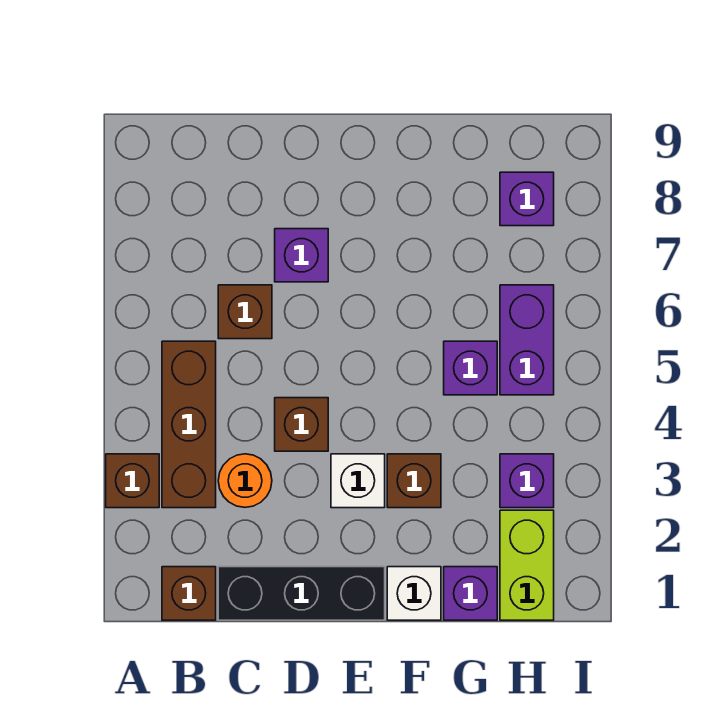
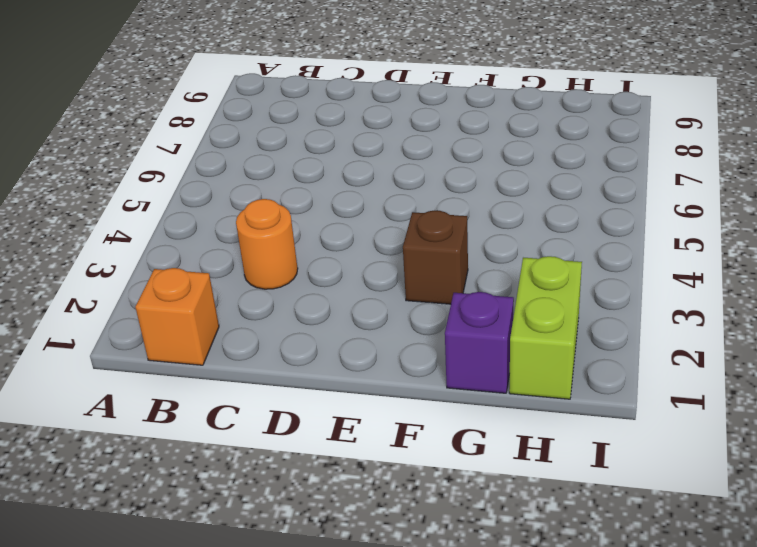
orange 1x1 brick [135,268,219,365] -> brown 1x1 brick [162,567,216,620]
none -> brown 1x1 brick [106,454,159,508]
none -> brown 1x3 brick [162,341,216,508]
none -> black 1x3 brick [218,567,385,620]

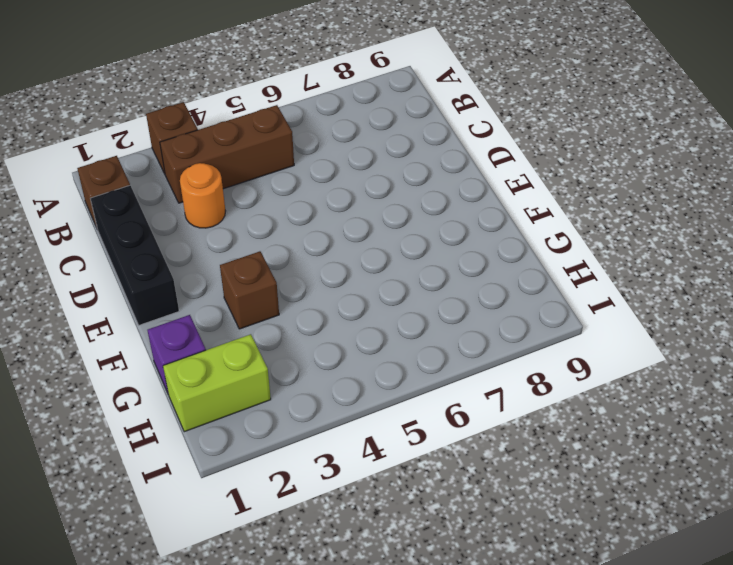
none -> brown 1x1 brick [218,285,272,339]
none -> brown 1x1 brick [275,398,328,451]
none -> purple 1x1 brick [275,229,328,282]

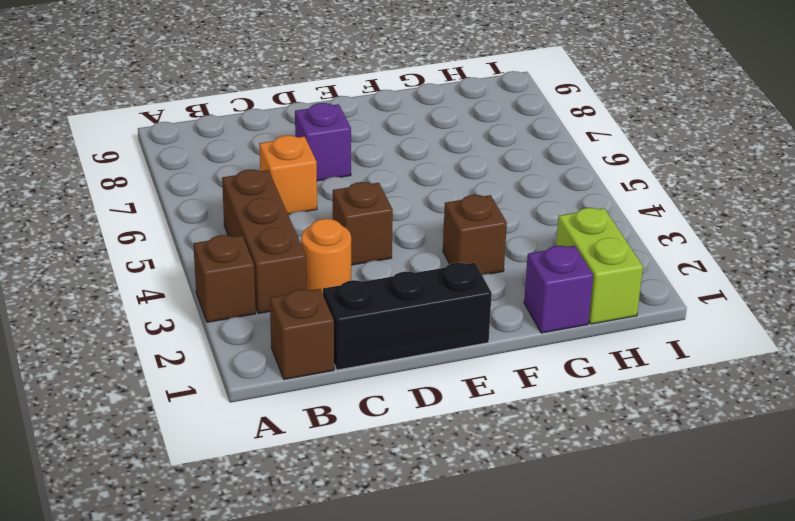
orange 1x1 brick [259,135,317,214] -> brown 1x1 brick [218,285,272,339]
none -> white 1x1 brick [331,454,385,508]
none -> white 1x1 brick [387,567,441,620]
none -> purple 1x1 brick [444,341,497,395]

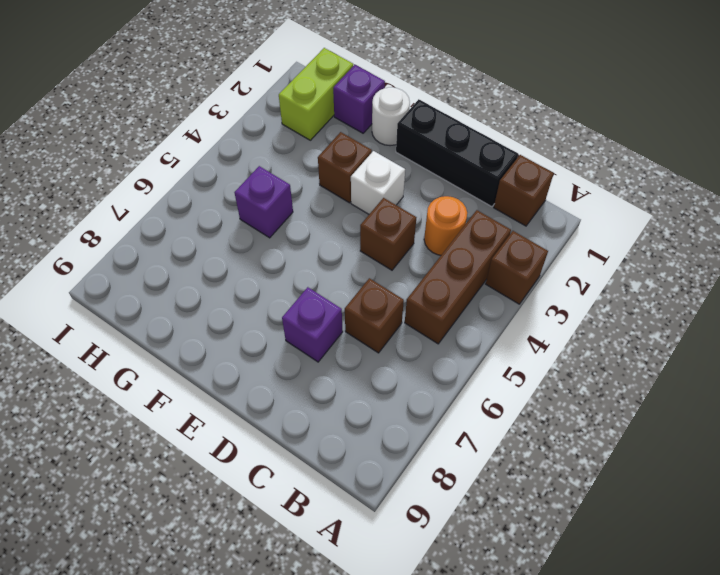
white 1x1 round brick [372,87,410,146] -> white 1x1 brick [387,567,441,620]
none -> purple 1x1 brick [500,454,554,508]
none -> purple 1x2 brick [500,285,554,395]
none -> purple 1x1 brick [500,172,554,226]

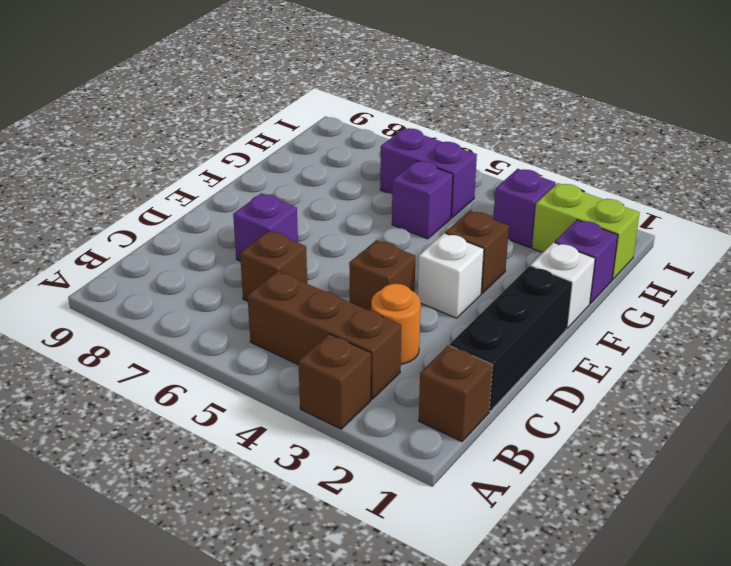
none -> purple 1x1 brick [500,172,554,226]

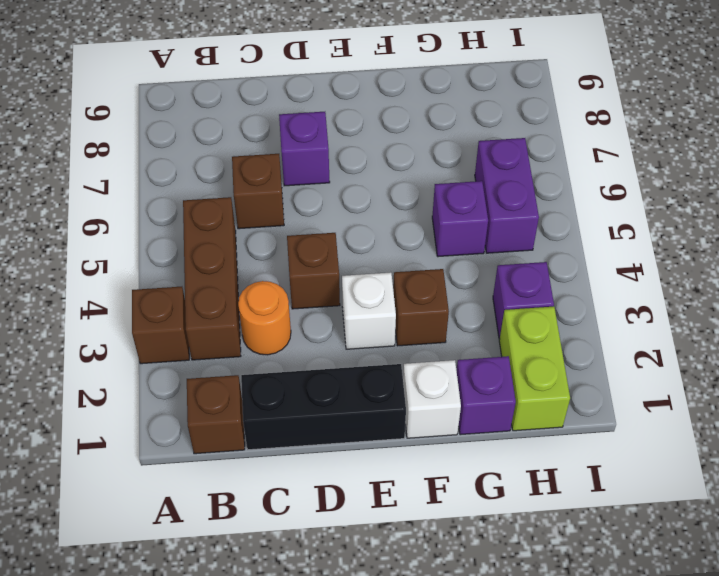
none -> purple 1x1 brick [500,172,554,226]

